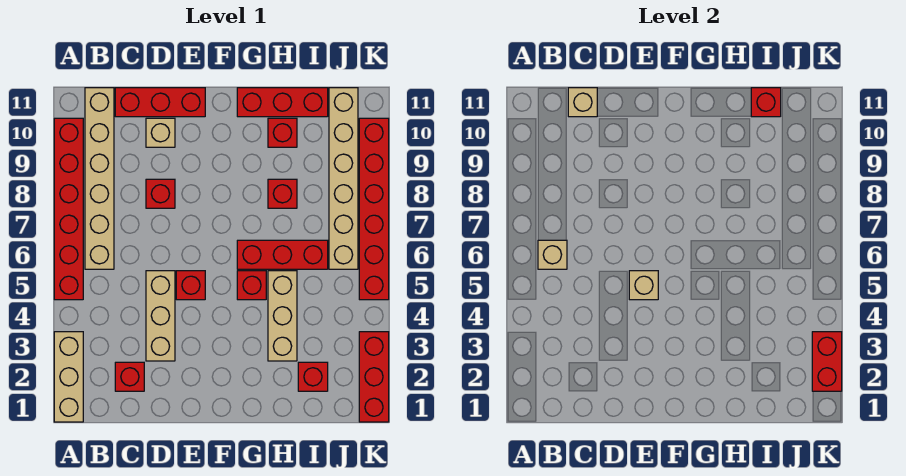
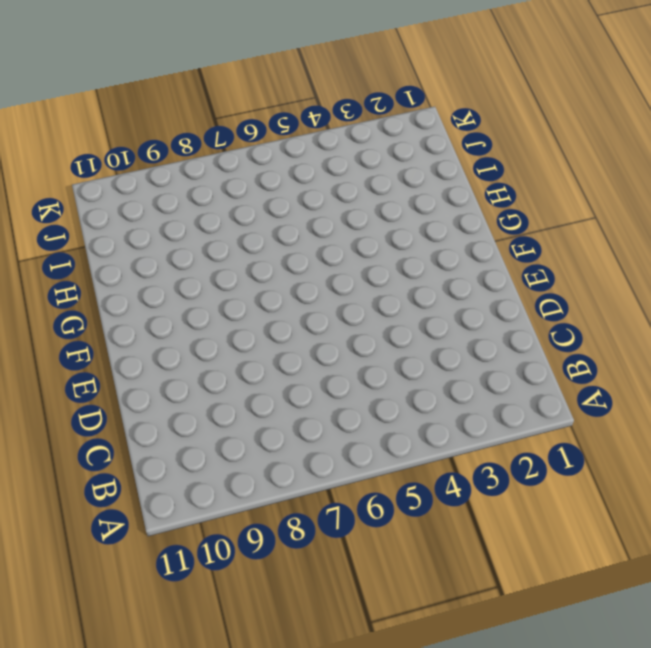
none -> tan 1x3 brick [54,332,83,422]
none -> red 1x6 brick [54,118,83,300]
none -> tan 1x6 brick [85,88,114,269]

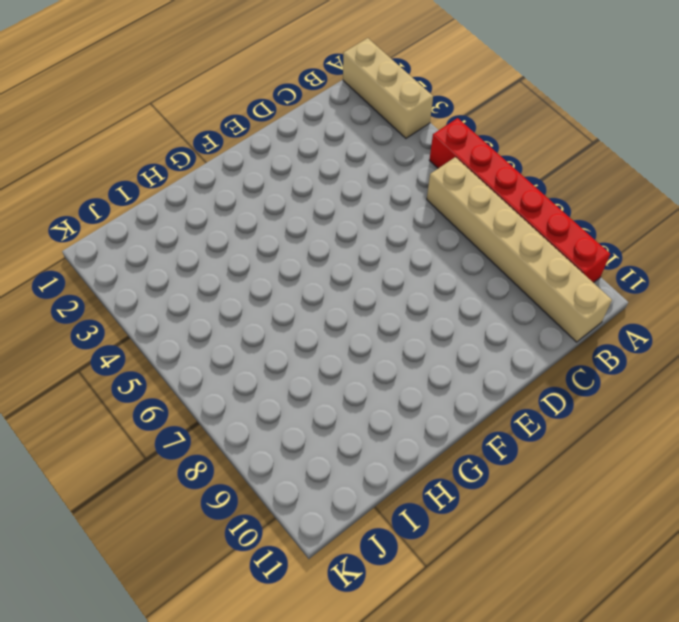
none -> red 1x1 brick [115,362,144,391]
none -> red 1x3 brick [115,88,205,117]
none -> tan 1x3 brick [146,271,175,361]

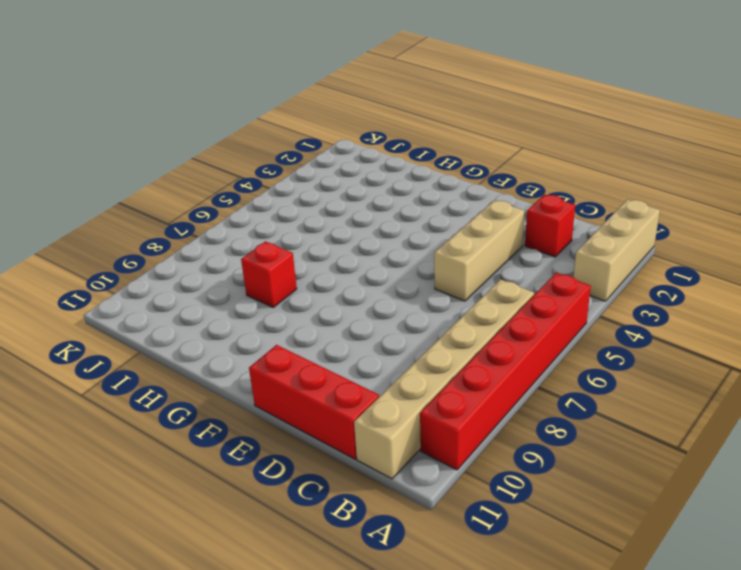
none -> red 1x1 brick [146,179,175,208]
none -> tan 1x1 brick [146,118,175,147]
none -> red 1x1 brick [176,271,205,300]

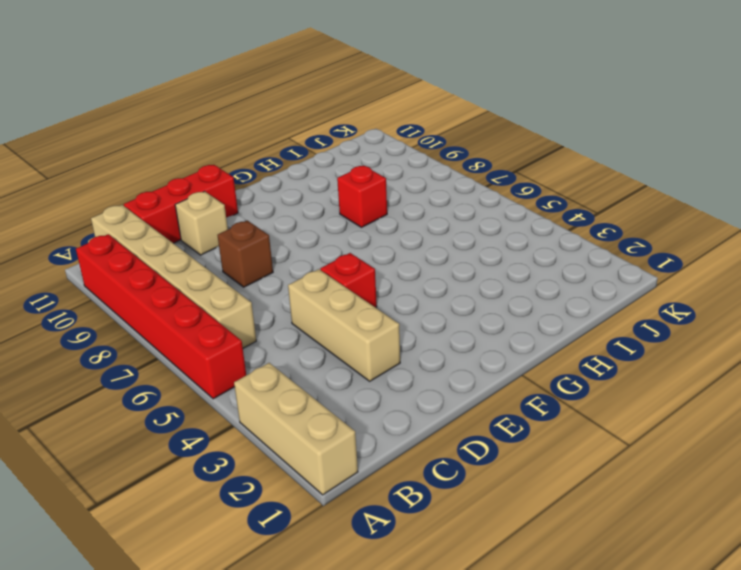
brown 1x1 brick [217,220,273,287] -> red 1x1 brick [146,179,175,208]
none -> red 1x1 brick [115,362,144,391]
none -> red 1x1 brick [237,271,266,300]
none -> red 1x3 brick [237,240,328,269]

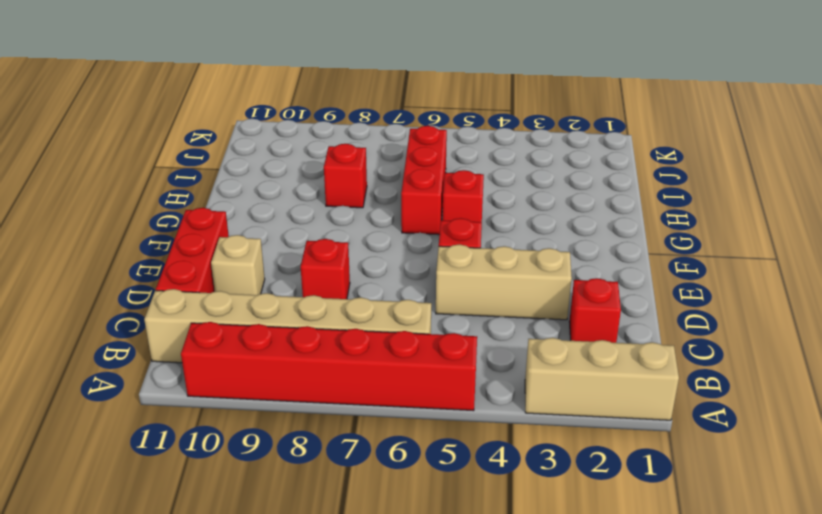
none -> red 1x3 brick [237,88,328,117]
none -> tan 1x3 brick [268,271,297,361]
none -> red 1x1 brick [268,118,297,147]

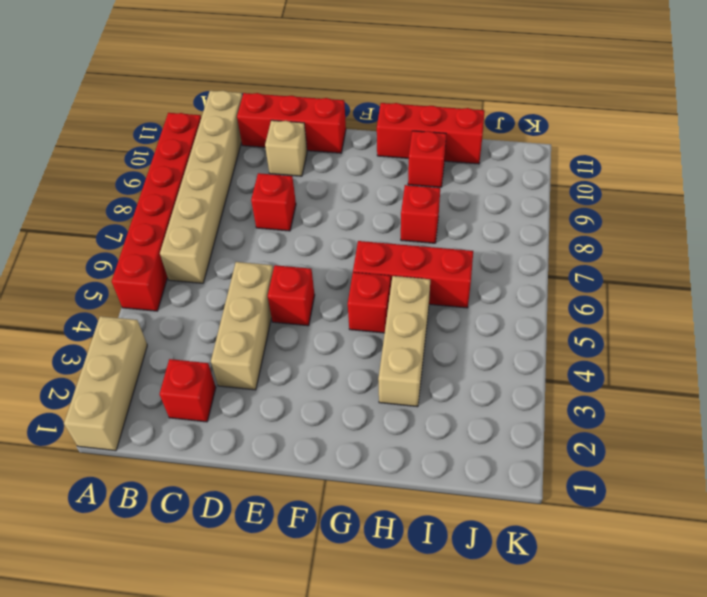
none -> red 1x1 brick [298,362,328,391]
none -> tan 1x6 brick [329,88,358,269]
none -> red 1x3 brick [359,332,389,422]

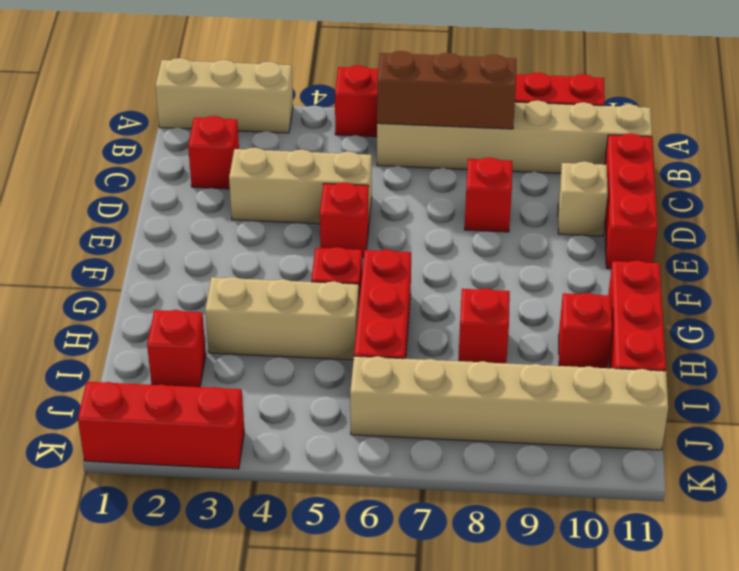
brown 1x3 brick [377,51,516,129] -> tan 1x1 brick [538,240,567,269]
none -> red 1x6 brick [359,118,389,300]
none -> tan 1x1 brick [568,88,597,117]
none -> tan 1x1 brick [629,271,658,300]

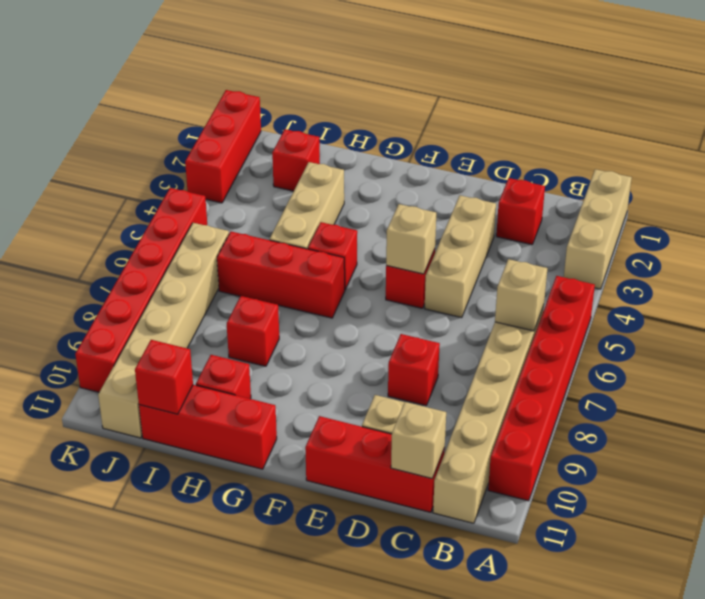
none -> red 1x2 brick [812,332,842,391]

